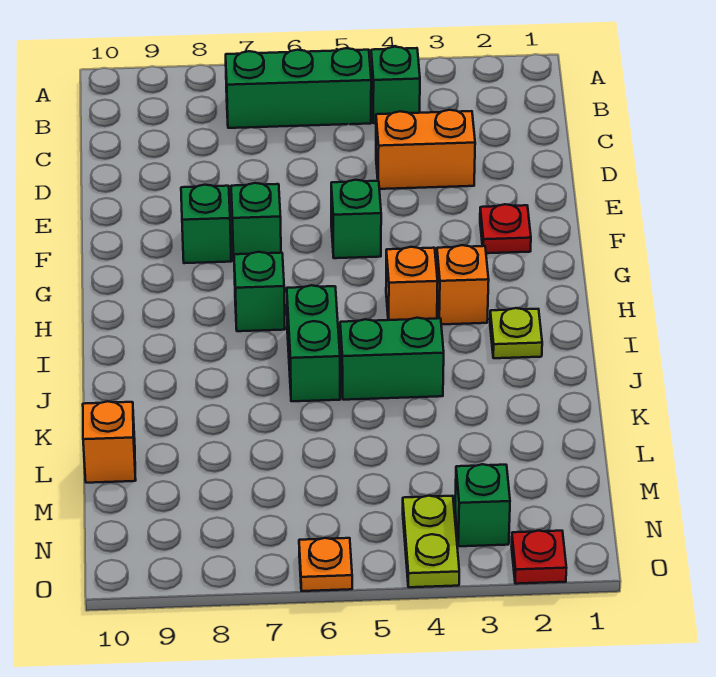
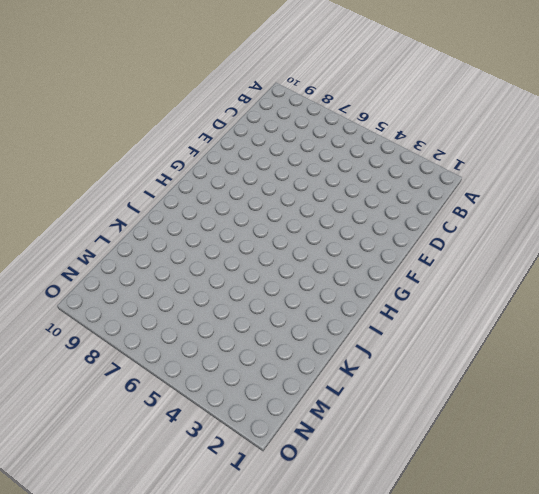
none -> green 1x1 brick [371,47,420,123]
none -> green 1x3 brick [226,48,371,128]
none -> orange 1x2 brick [376,110,475,189]

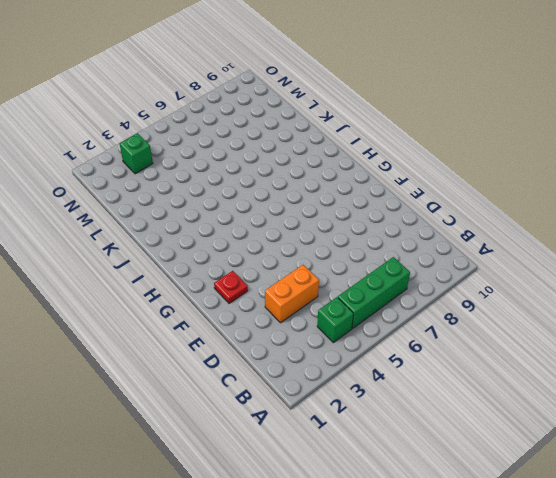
none -> green 1x1 brick [331,180,381,258]
none -> green 1x1 brick [231,183,281,259]
none -> green 1x1 brick [181,185,231,263]

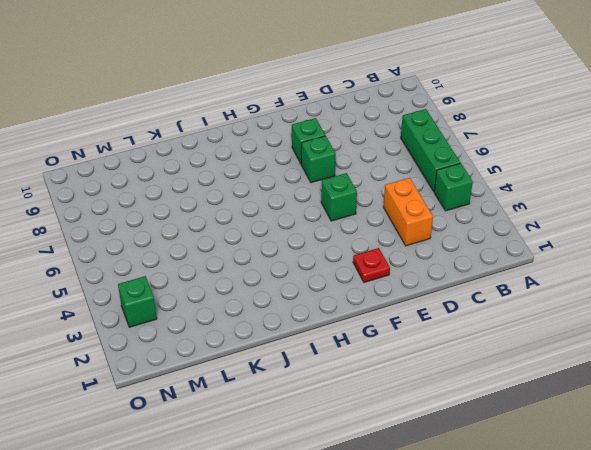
none -> orange 1x1 brick [437,245,489,324]
none -> orange 1x1 brick [386,247,438,320]
none -> green 1x1 brick [234,252,285,331]

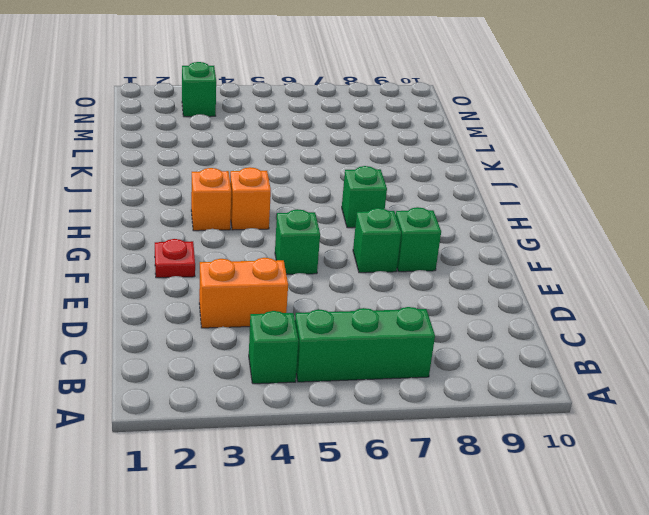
none -> lime 1x1 plate [490,308,542,358]
none -> green 1x2 brick [287,285,340,401]
none -> green 1x2 brick [340,318,444,400]

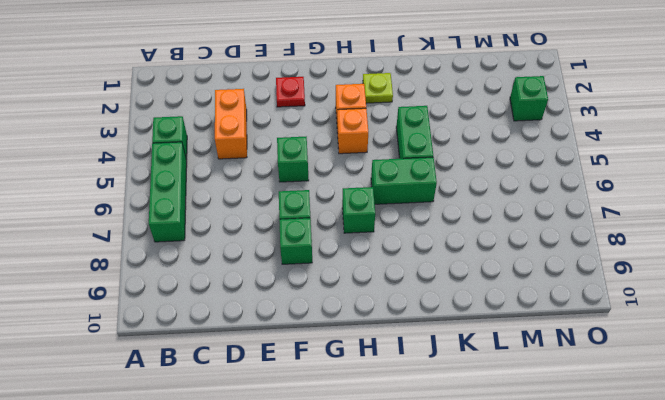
none -> orange 1x1 brick [83,401,136,483]
none -> lime 1x2 plate [403,496,459,587]
none -> red 1x1 plate [512,531,566,584]

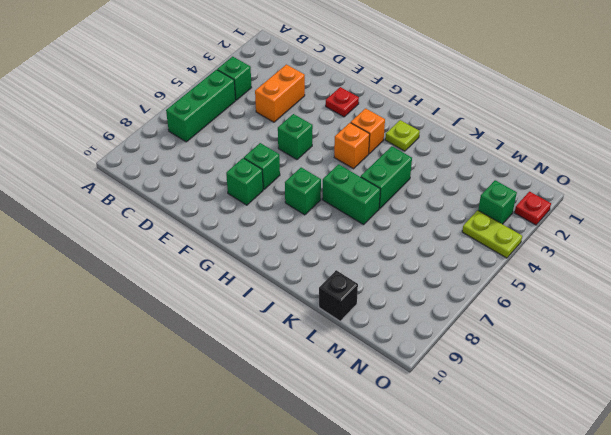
black 1x1 brick [319,270,358,321] -> orange 1x1 brick [83,401,136,483]
none -> orange 1x1 plate [299,538,352,591]

